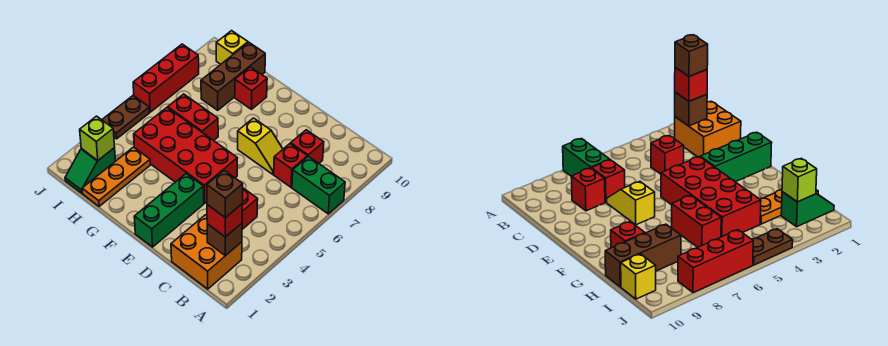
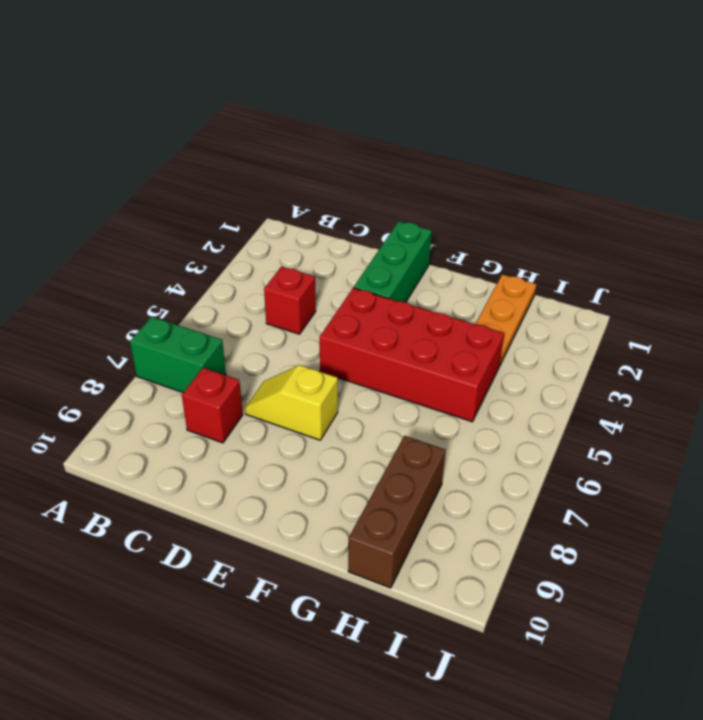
none -> orange 2x2 brick [171,215,242,289]
none -> red 1x1 brick [274,144,308,187]
none -> red 1x2 brick [168,94,218,141]

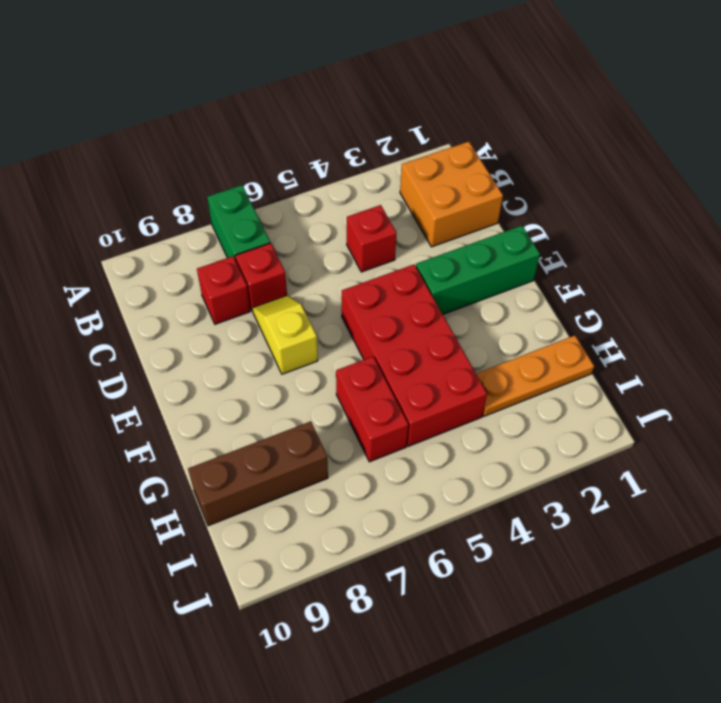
none -> red 1x1 brick [235,67,267,109]
none -> green 1x2 slope [65,148,115,193]
none -> yellow 1x1 brick [216,31,248,64]

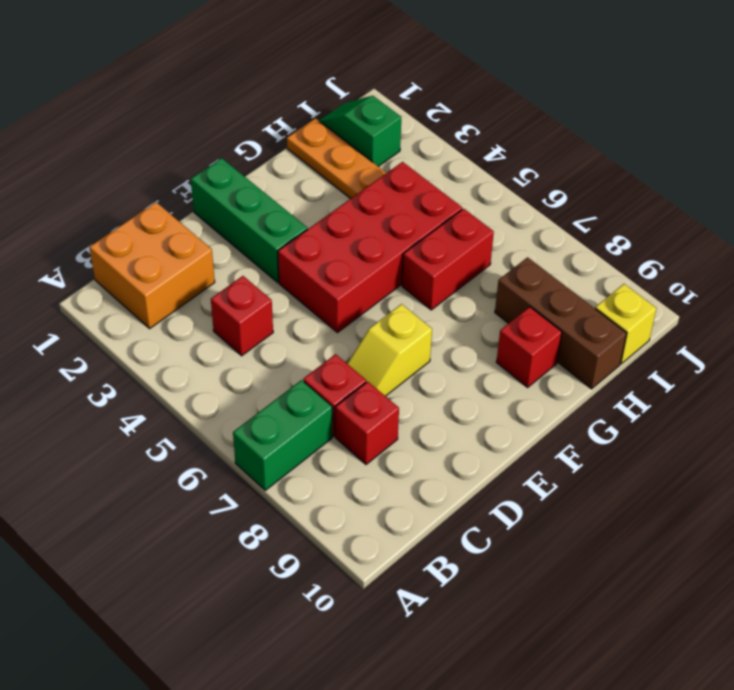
none -> brown 1x2 plate [102,96,150,139]
none -> red 1x3 brick [133,44,199,112]
none -> brown 1x1 brick [207,223,242,256]

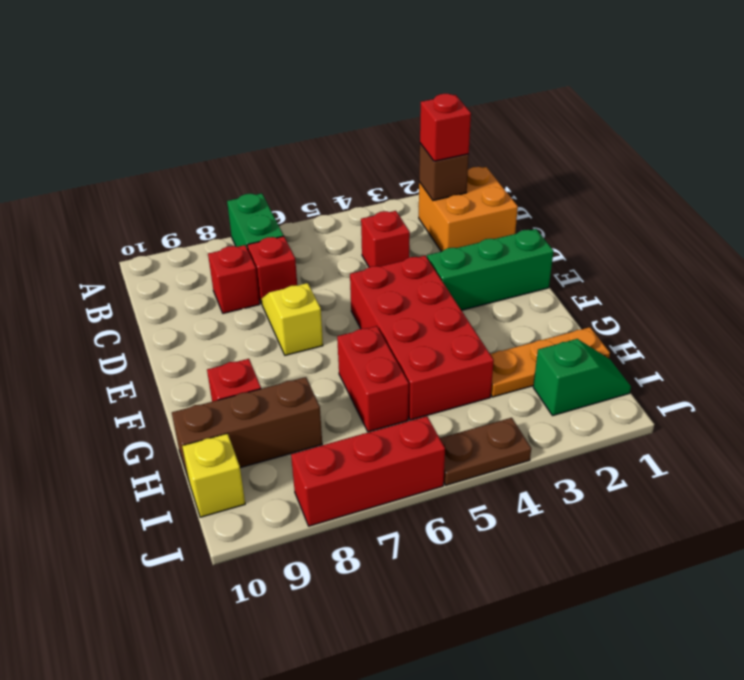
none -> lime 1x1 brick [80,116,115,160]
none -> brown 1x1 brick [207,170,243,218]

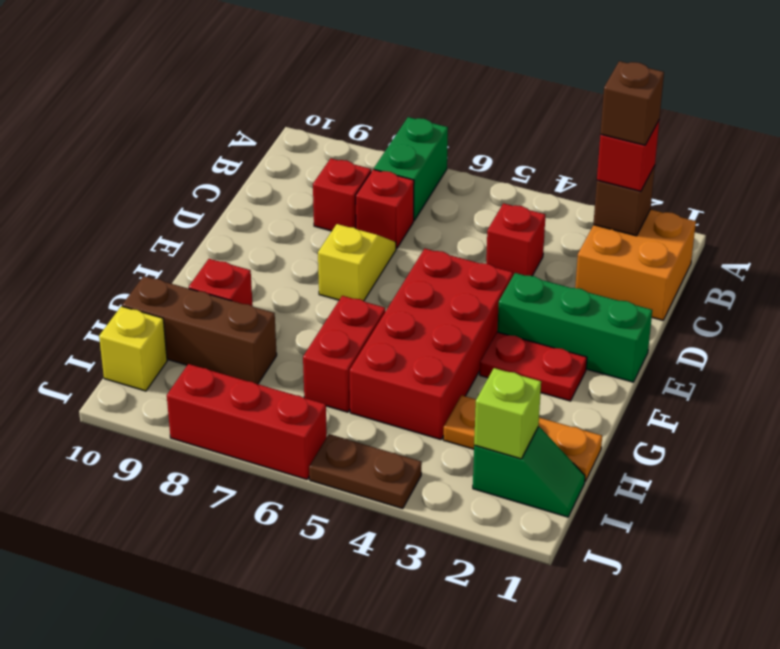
red 1x2 plate [480,332,587,401] -> none

